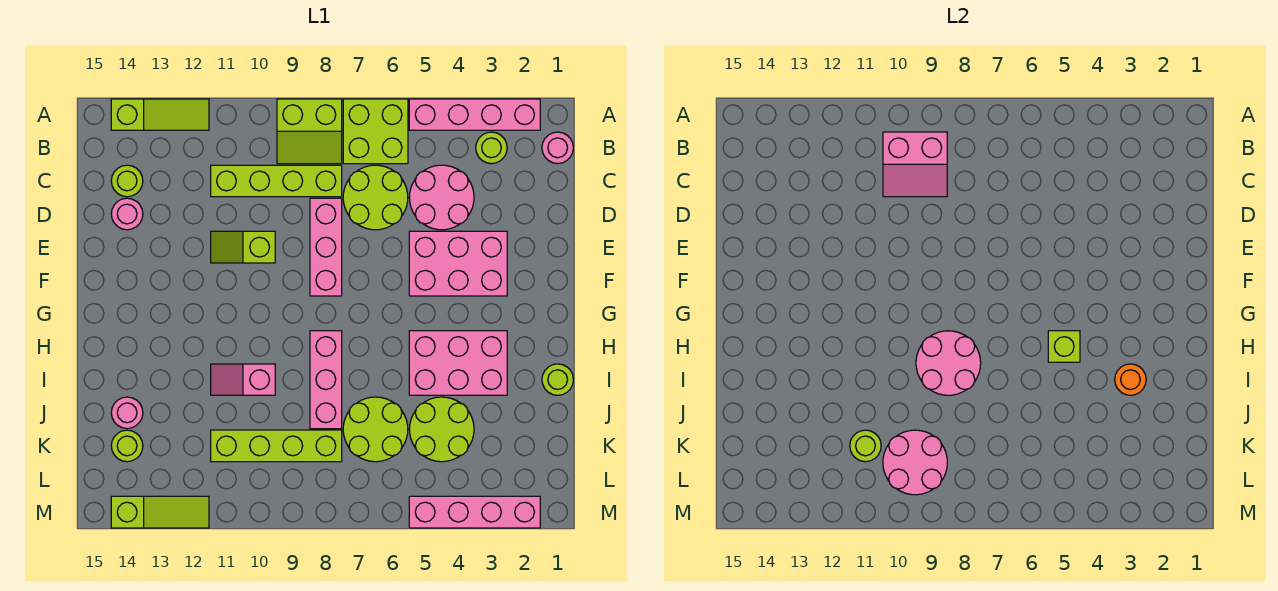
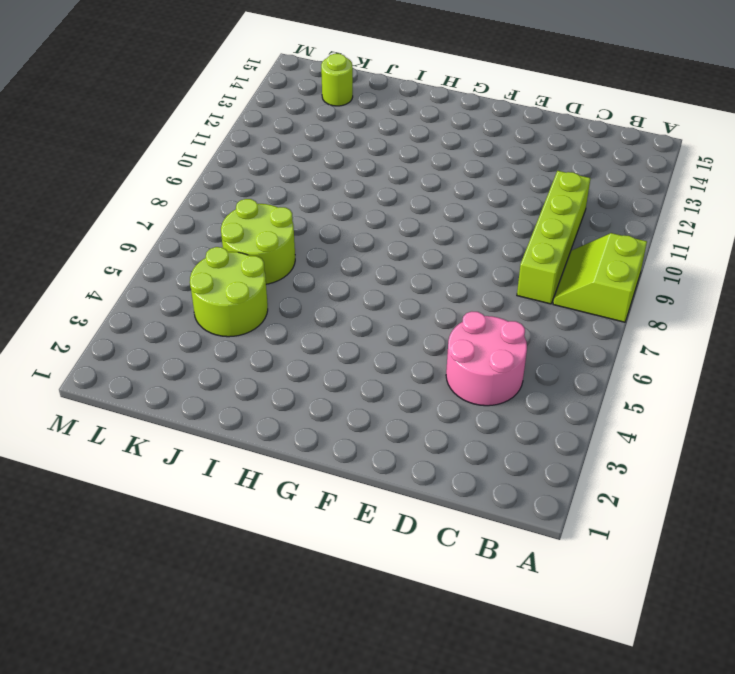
none -> pink 1x4 brick [409,99,540,130]
none -> lime 2x2 brick [343,99,408,164]
none -> lime 1x3 slope [111,99,209,130]
none -> pink 1x1 round brick [542,132,573,164]

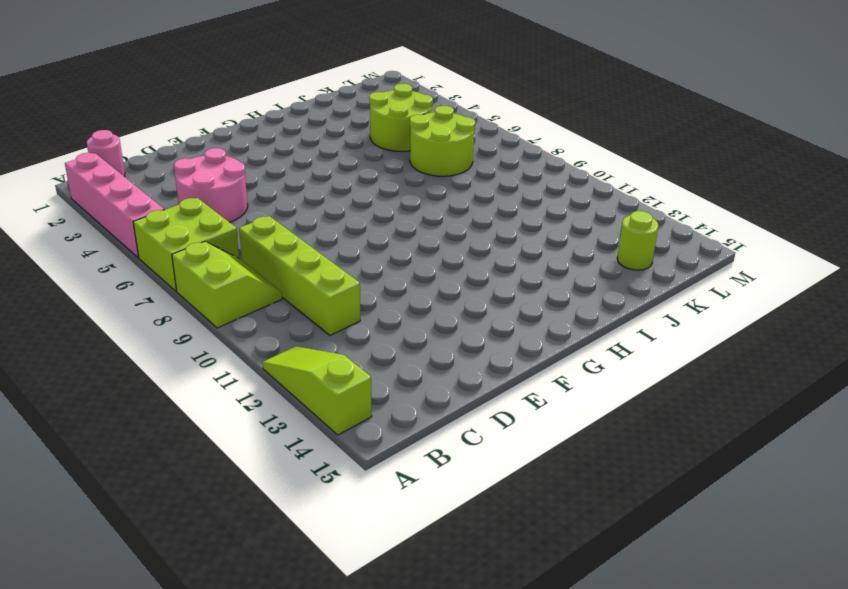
none -> lime 1x1 round brick [476,132,507,164]
none -> lime 2x2 round brick [343,165,408,230]
none -> lime 1x1 round brick [111,165,143,197]
none -> pink 1x3 brick [310,198,342,296]

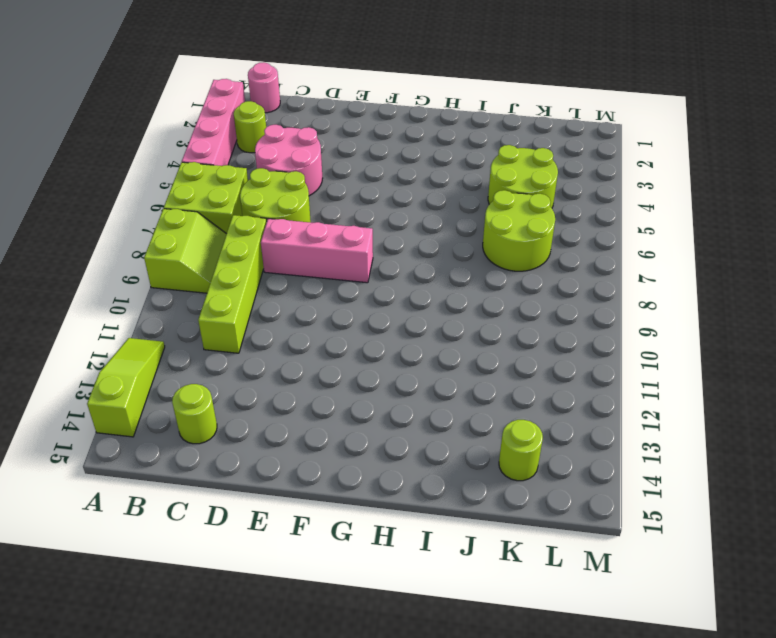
none -> pink 1x1 round brick [111,198,143,230]
none -> pink 2x3 brick [409,231,507,296]
none -> lime 1x2 slope [211,231,275,263]
none -> pink 2x3 brick [409,331,507,395]

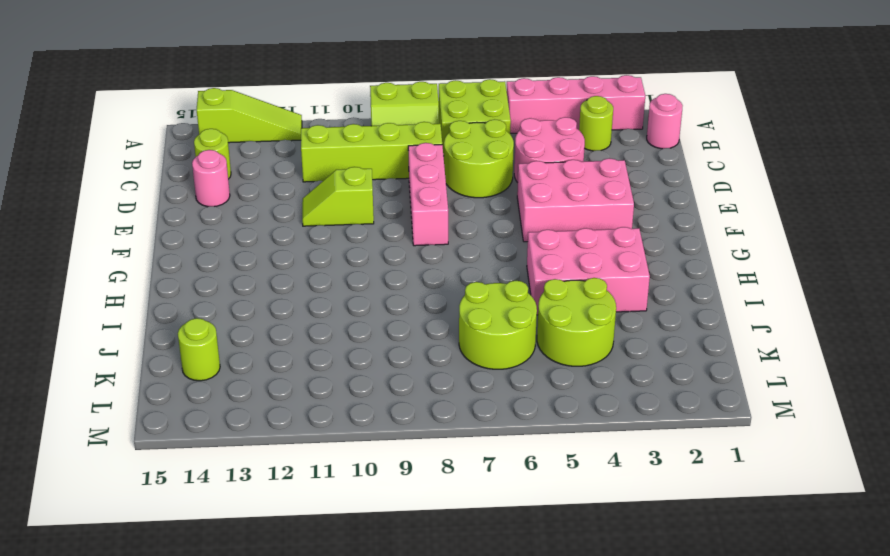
none -> pink 1x3 brick [310,331,342,429]
none -> lime 1x1 round brick [542,364,573,395]
none -> pink 1x2 slope [211,364,275,395]
none -> pink 1x1 round brick [111,397,143,429]

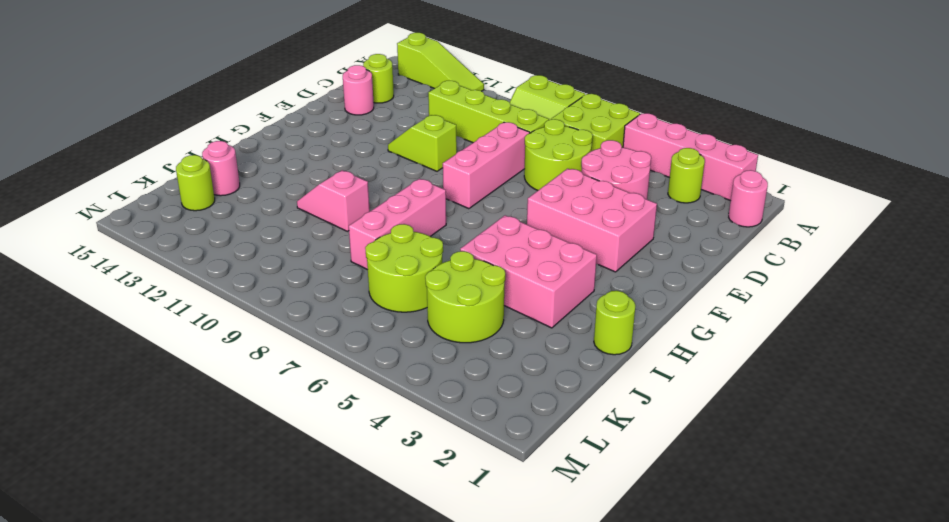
none -> lime 1x4 brick [211,430,342,462]
none -> pink 1x4 brick [409,496,540,528]
none -> lime 1x3 slope [111,496,209,528]
none -> pink 2x2 slope [883,132,947,197]

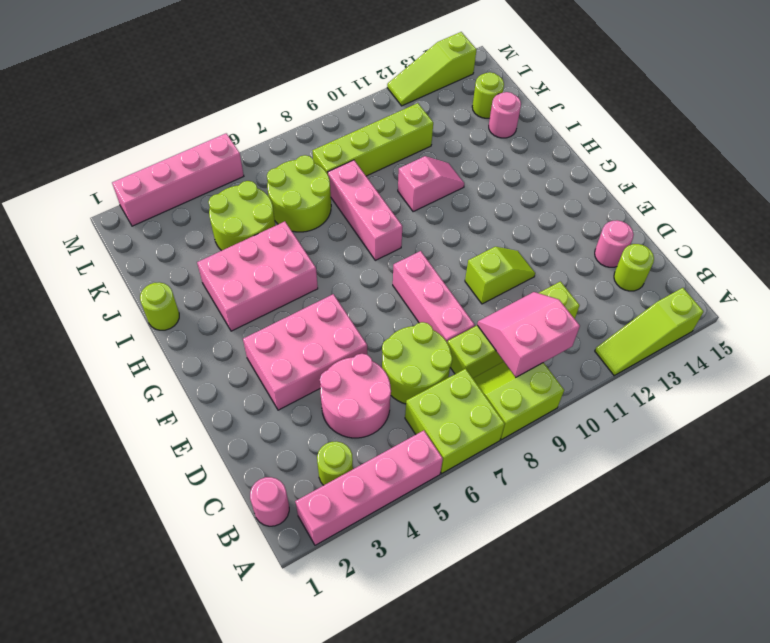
none -> lime 1x1 brick [1048,331,1080,362]
none -> pink 2x2 round brick [916,331,981,395]
none -> orange 1x1 round brick [1115,364,1146,395]
none -> pink 2x2 round brick [883,430,947,495]

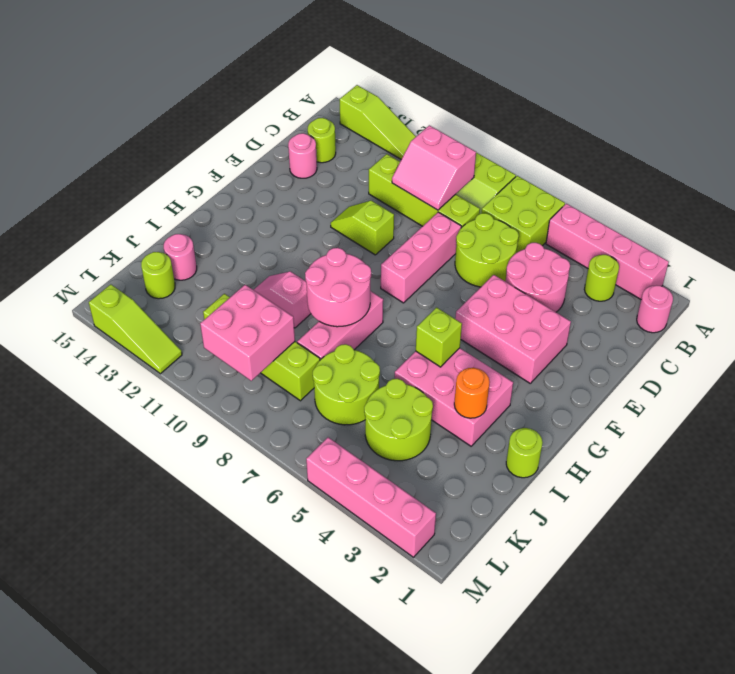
pink 2x2 brick [200,285,295,381] -> pink 2x2 round brick [883,430,947,495]
none -> lime 1x1 round brick [850,430,881,462]

